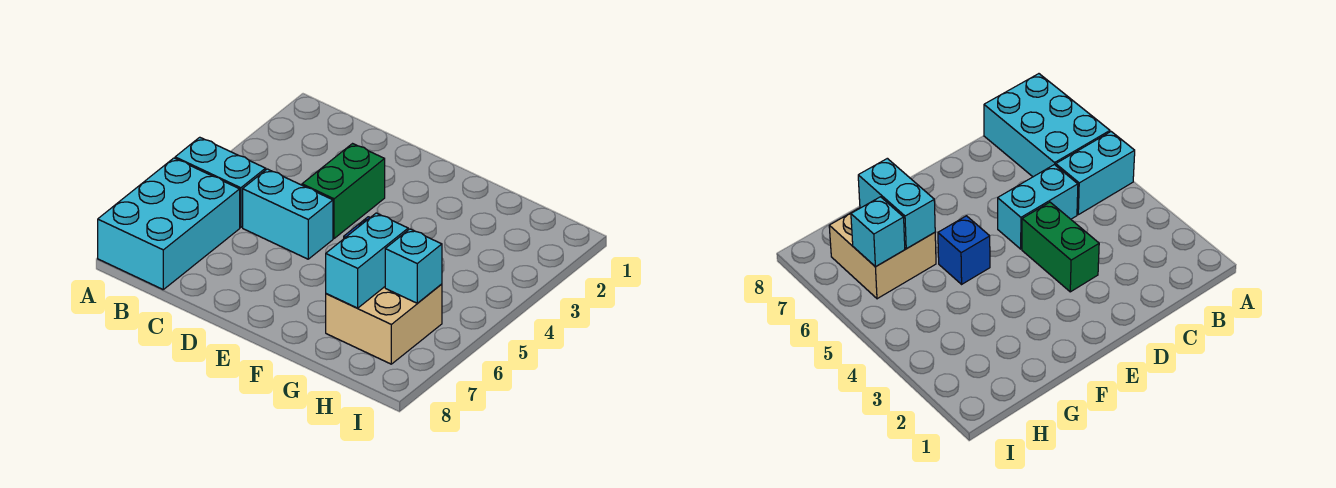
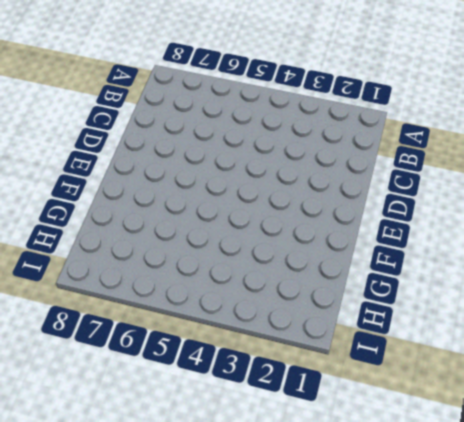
none -> cyan 1x2 brick [175,137,266,227]
none -> cyan 2x3 brick [98,158,240,289]

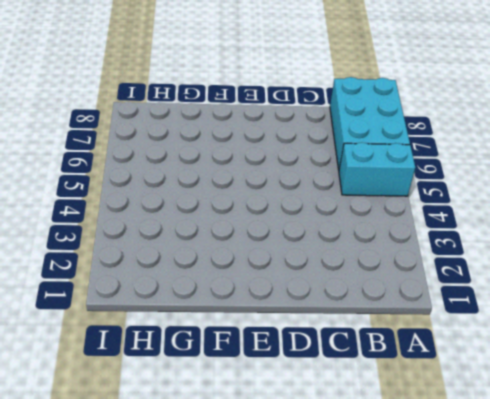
none -> cyan 1x2 brick [243,169,333,259]
none -> green 1x2 brick [302,144,385,238]

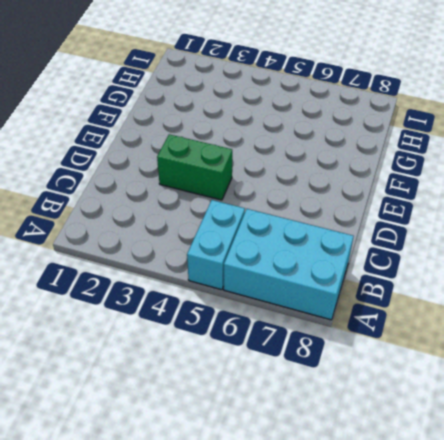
none -> cyan 1x2 brick [243,169,333,259]
none -> blue 1x1 brick [938,216,990,284]

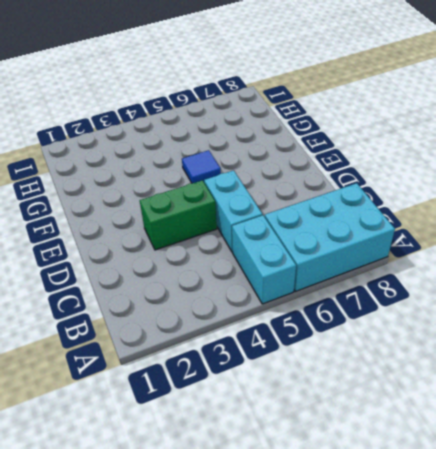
blue 1x1 tile [182,150,221,183] -> blue 1x1 brick [938,216,990,284]
none -> tan 2x2 brick [326,284,442,364]
none -> cyan 1x2 brick [326,213,408,308]

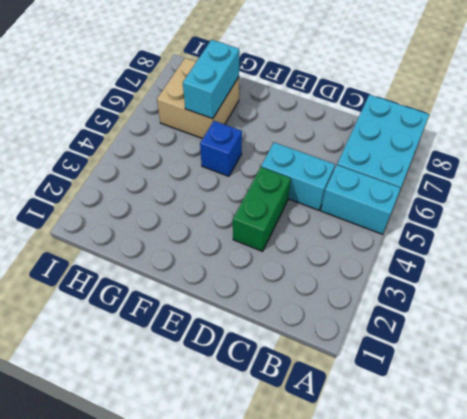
none -> cyan 1x1 brick [385,229,442,303]

